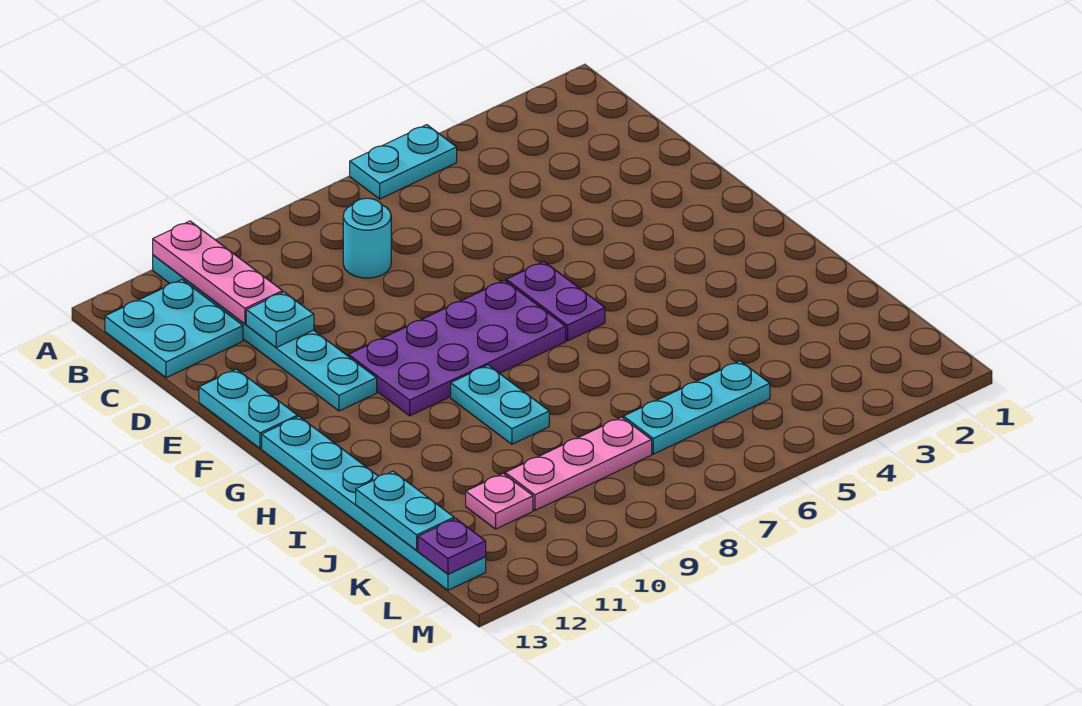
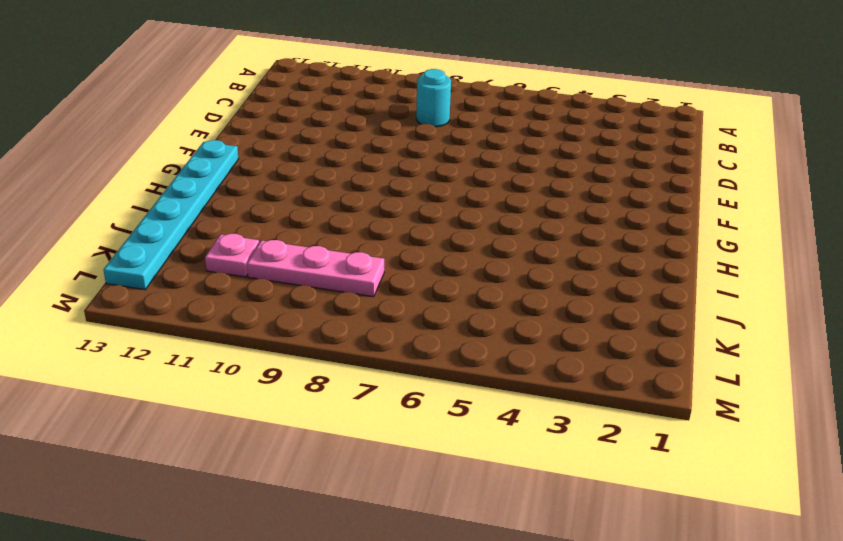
none -> cyan 1x2 plate [350,125,457,199]
none -> cyan 1x6 plate [153,255,377,411]
none -> cyan 2x2 plate [105,280,243,378]

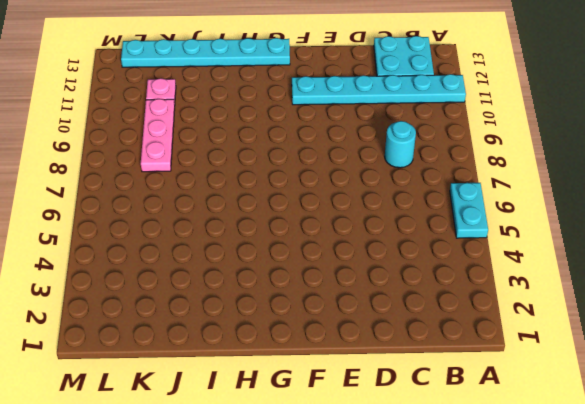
none -> cyan 1x2 plate [199,369,298,448]
none -> purple 1x2 plate [506,262,605,341]
none -> purple 2x4 plate [349,280,566,416]

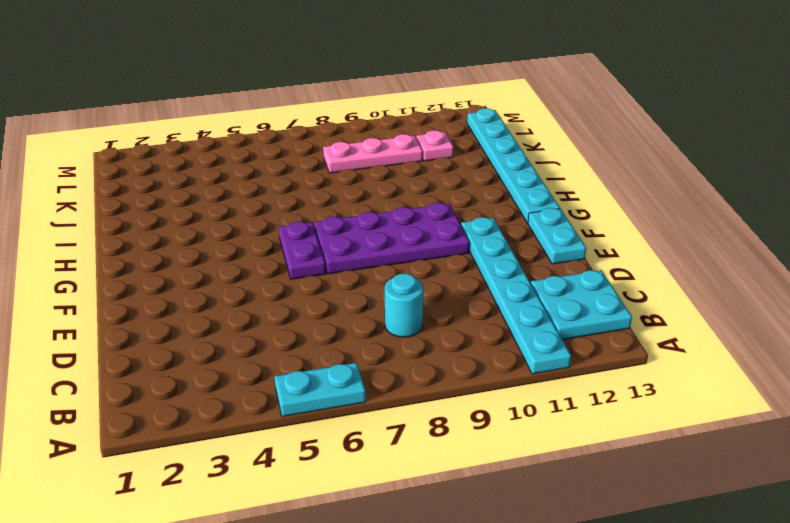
none -> cyan 1x2 plate [451,365,549,444]
none -> cyan 1x3 plate [624,361,770,454]
none -> pink 1x3 plate [153,221,283,324]

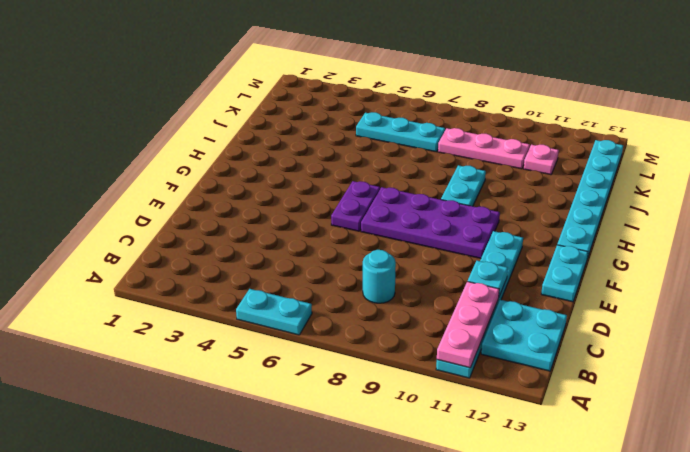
none -> cyan 1x2 plate [356,471,454,551]
none -> purple 1x1 plate [418,518,486,574]

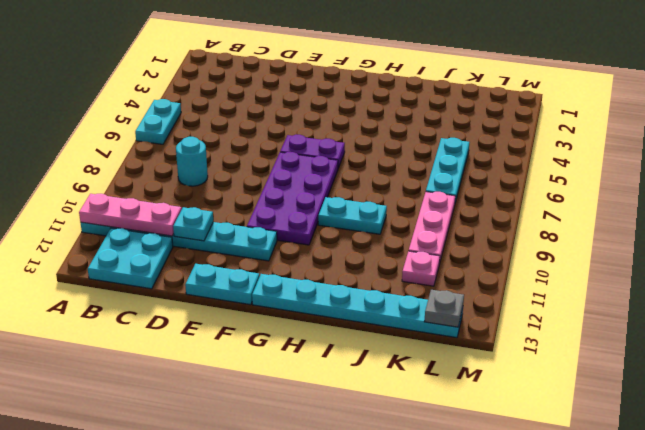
grey 1x1 plate [424,290,464,327] -> purple 1x1 plate [418,518,486,574]
none -> cyan 1x2 plate [356,471,454,551]

